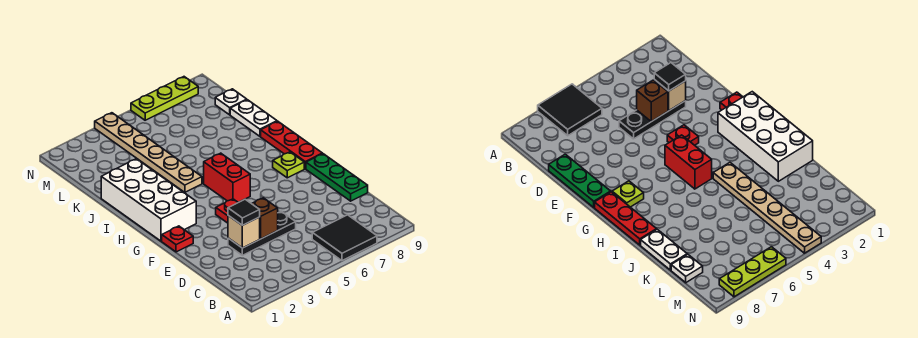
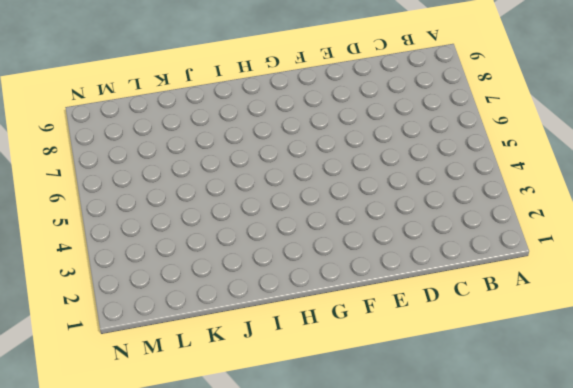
none -> black 2x2 tile [312,215,377,261]
none -> black 1x3 plate [228,211,296,255]
none -> green 1x3 plate [306,154,368,201]

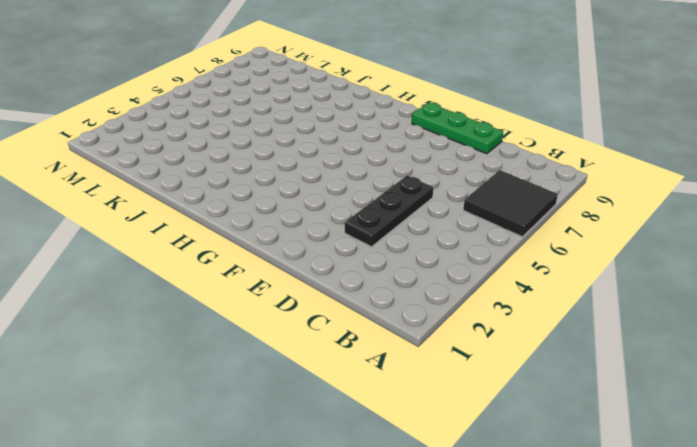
none -> red 1x1 plate [162,226,193,252]
none -> red 1x1 plate [216,199,238,223]
none -> white 2x4 brick [101,159,196,241]

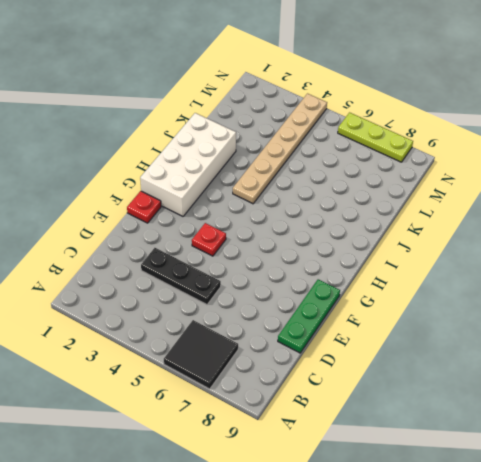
none -> red 1x2 brick [204,153,250,202]
none -> lime 1x1 plate [273,152,304,178]
none -> red 1x3 plate [261,121,322,169]

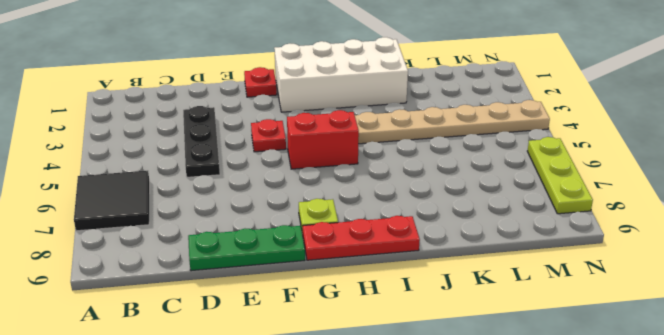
none -> white 1x2 plate [230,100,277,136]
none -> white 1x1 plate [215,89,247,115]
none -> tan 1x1 brick [228,216,260,248]

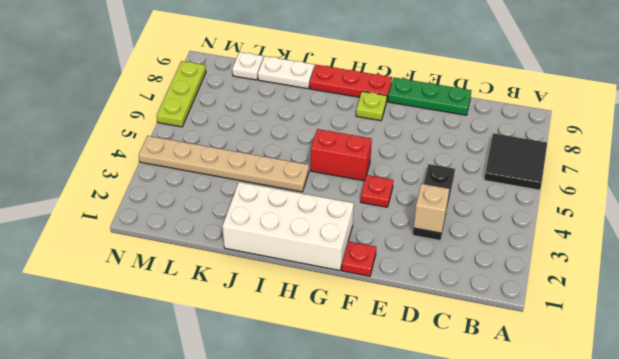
none -> brown 1x1 brick [252,198,278,239]
none -> black 1x1 tile [228,199,260,225]

